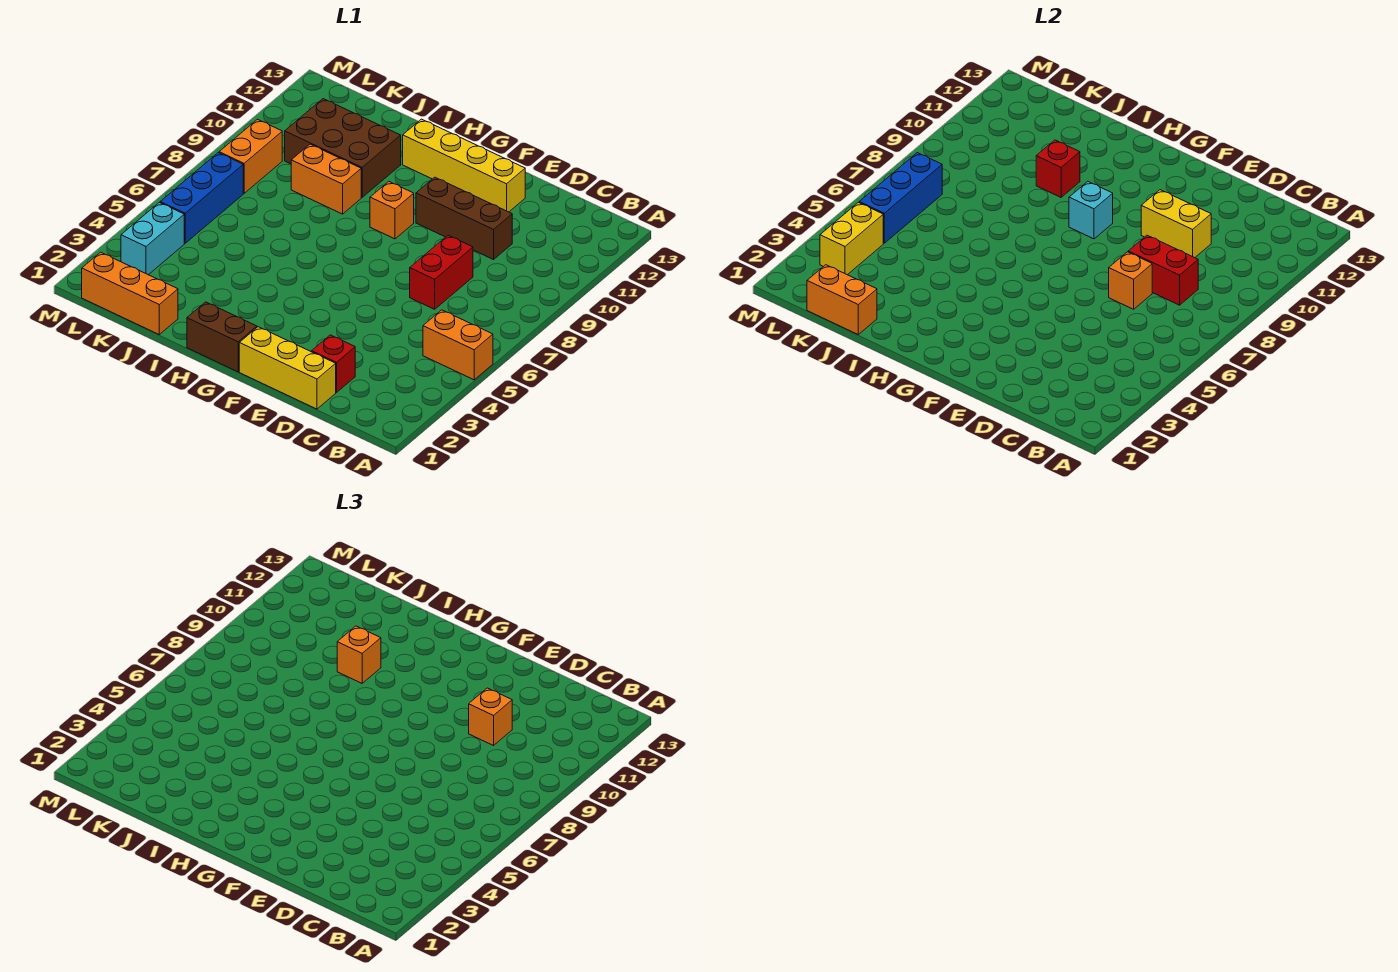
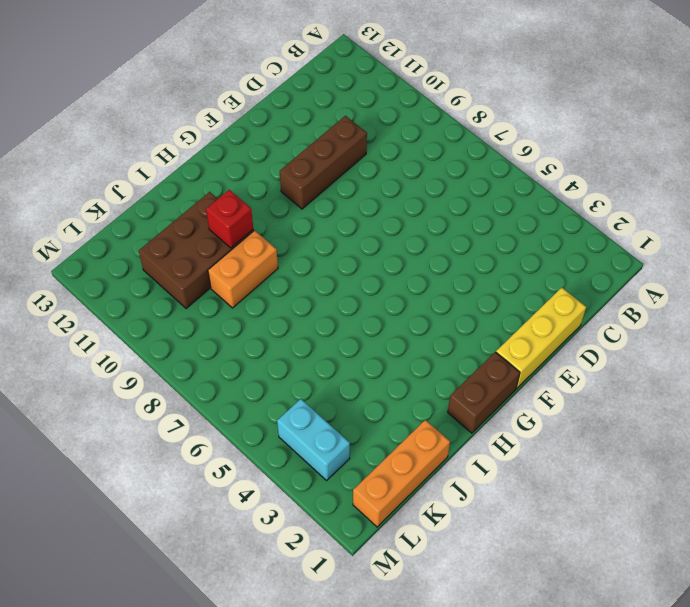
none -> orange 1x2 brick [423,310,493,380]
none -> red 1x1 brick [312,335,355,392]
none -> red 1x2 brick [410,235,473,309]

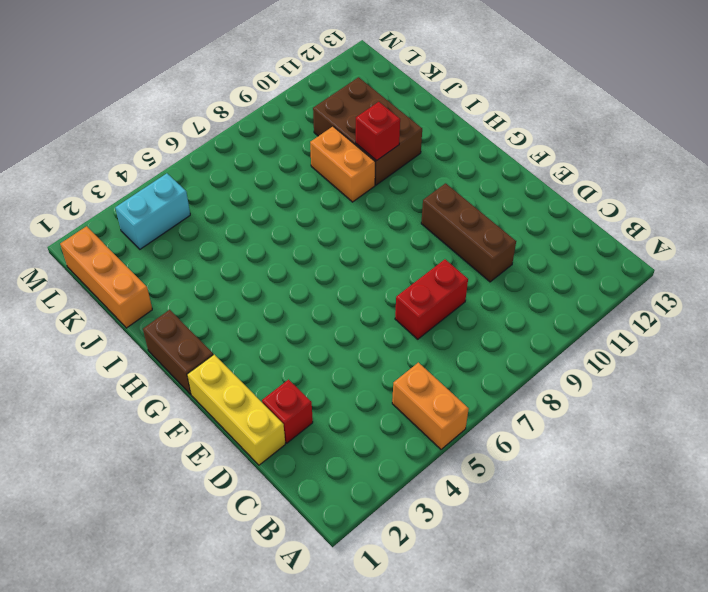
none -> yellow 1x4 brick [403,119,525,212]
none -> orange 1x1 brick [370,182,414,239]
none -> blue 1x3 brick [160,153,243,243]

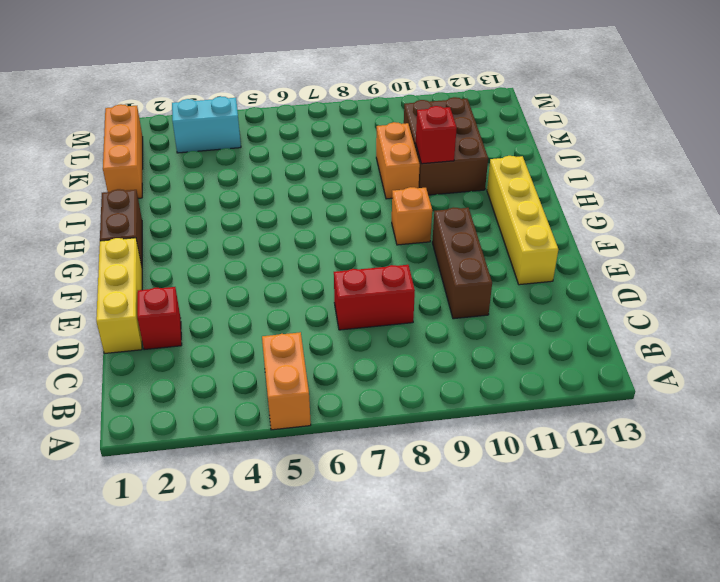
none -> blue 1x3 brick [160,153,243,243]
none -> orange 1x2 brick [219,119,282,193]
none -> red 1x2 brick [1128,235,1198,305]

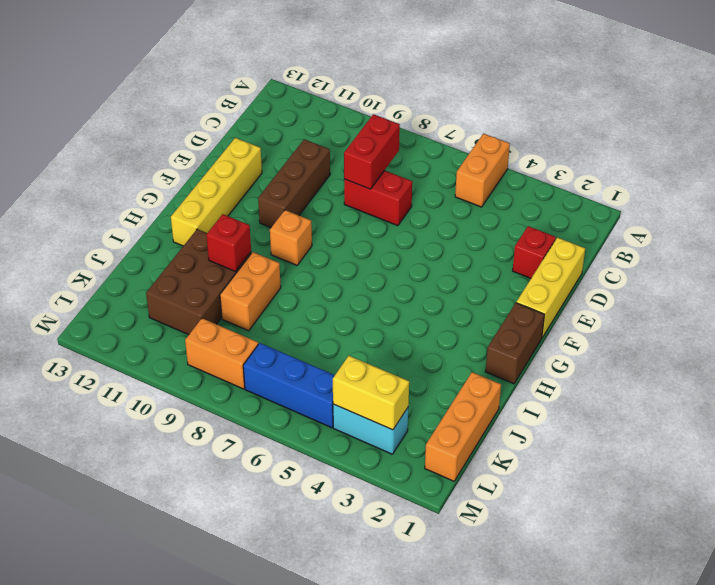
none -> orange 1x1 brick [1109,252,1152,309]
none -> yellow 1x2 brick [1141,190,1211,258]
none -> cyan 1x1 brick [1069,182,1113,239]

